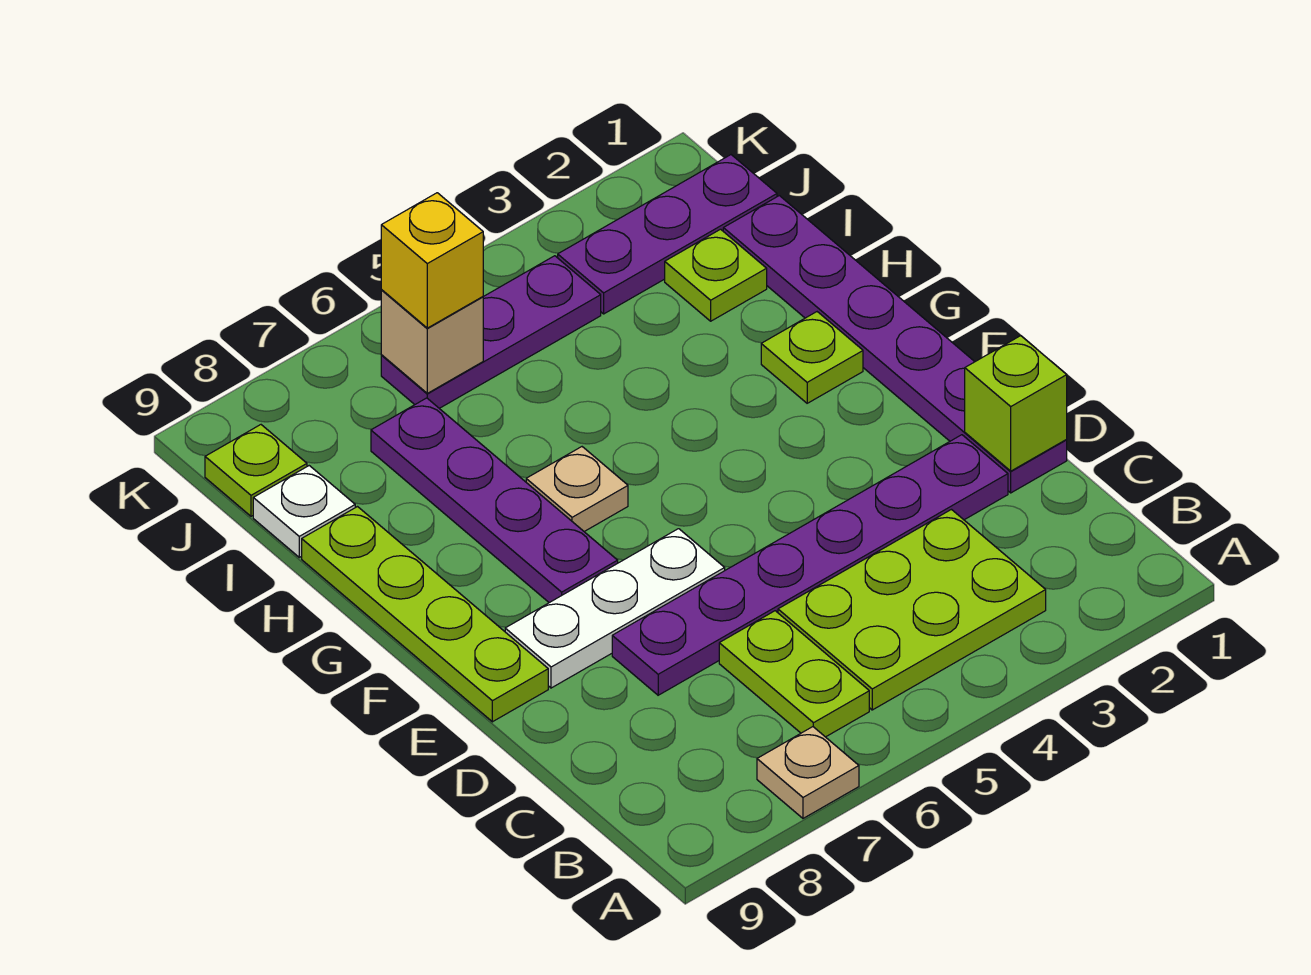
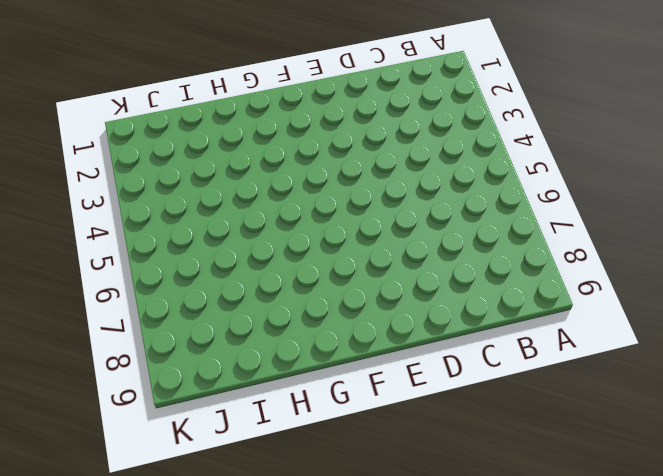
none -> tan 1x1 plate [757,727,859,818]
none -> lime 2x3 plate [778,510,1046,710]
none -> lime 1x2 plate [719,611,869,737]

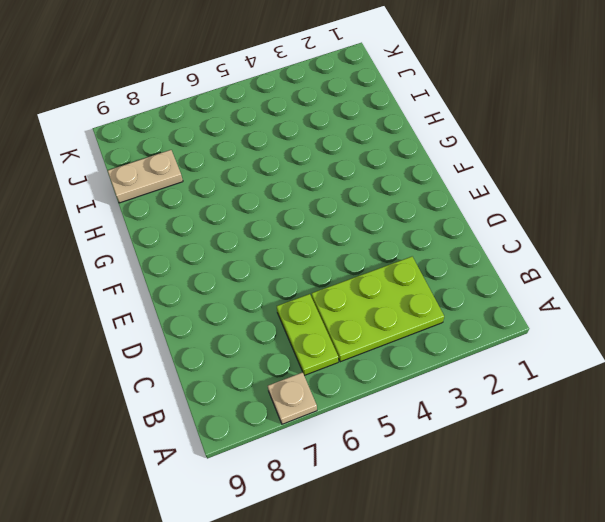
tan 1x2 plate [108,150,183,203] -> white 1x1 plate [253,466,355,557]
none -> purple 1x6 plate [723,196,1067,493]
none -> purple 1x6 plate [612,435,1008,695]
none -> white 1x3 plate [505,529,725,688]

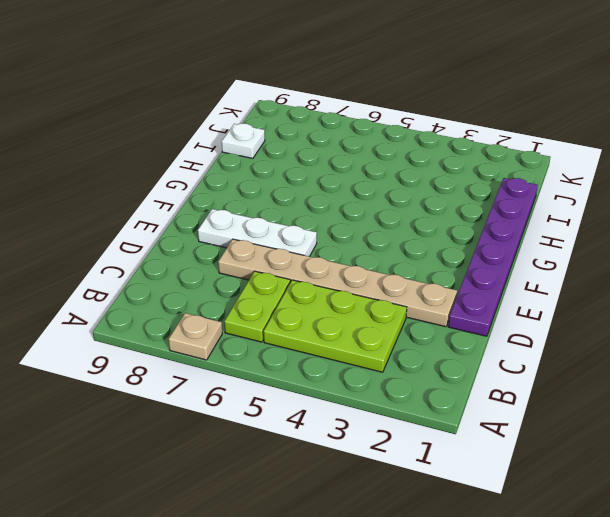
tan 1x6 plate [218,239,457,327] -> purple 1x6 plate [612,435,1008,695]
none -> lime 1x4 plate [302,507,548,722]
none -> purple 1x4 plate [371,398,618,603]
none -> lime 1x1 plate [761,312,863,403]

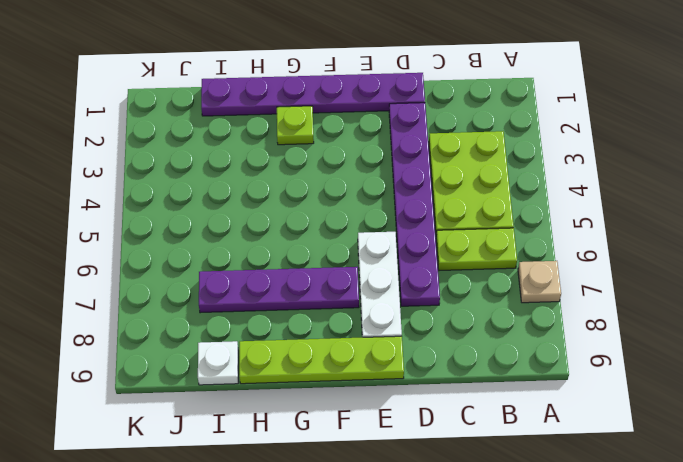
none -> tan 1x1 plate [526,447,628,531]
none -> lime 1x1 plate [665,229,767,321]
none -> purple 1x3 plate [558,155,777,314]

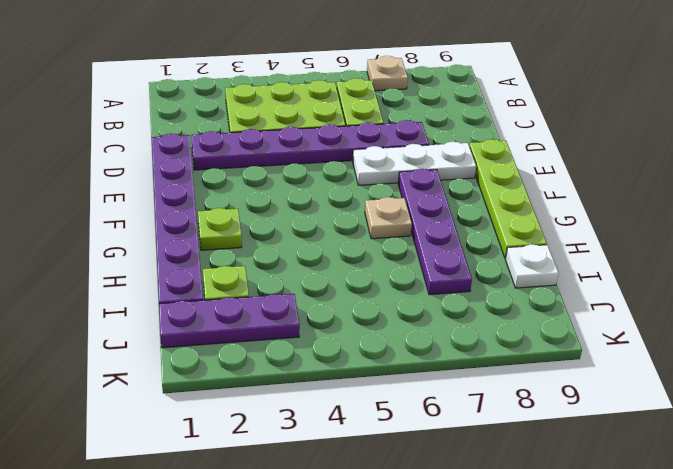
none -> purple 1x3 plate [381,256,601,408]
none -> lime 1x1 plate [205,425,307,516]
none -> lime 1x1 brick [965,336,1067,471]

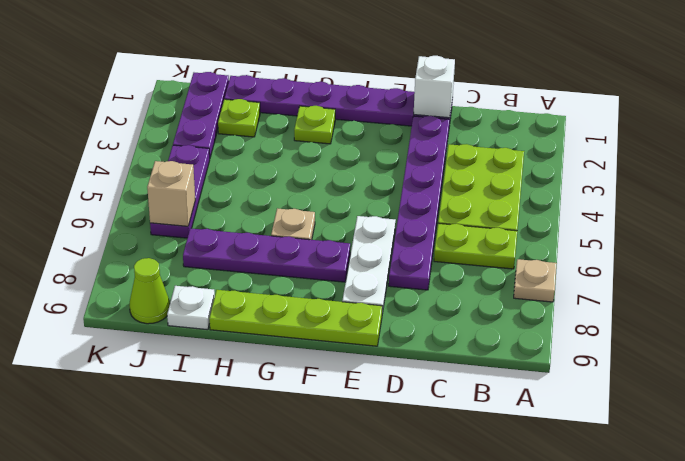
white 1x1 brick [414,56,455,118] -> lime 1x1 brick [965,336,1067,471]
lime 1x1 cone [129,258,170,324] -> lime 1x1 plate [205,425,307,516]
none -> yellow 1x1 brick [381,193,483,328]

